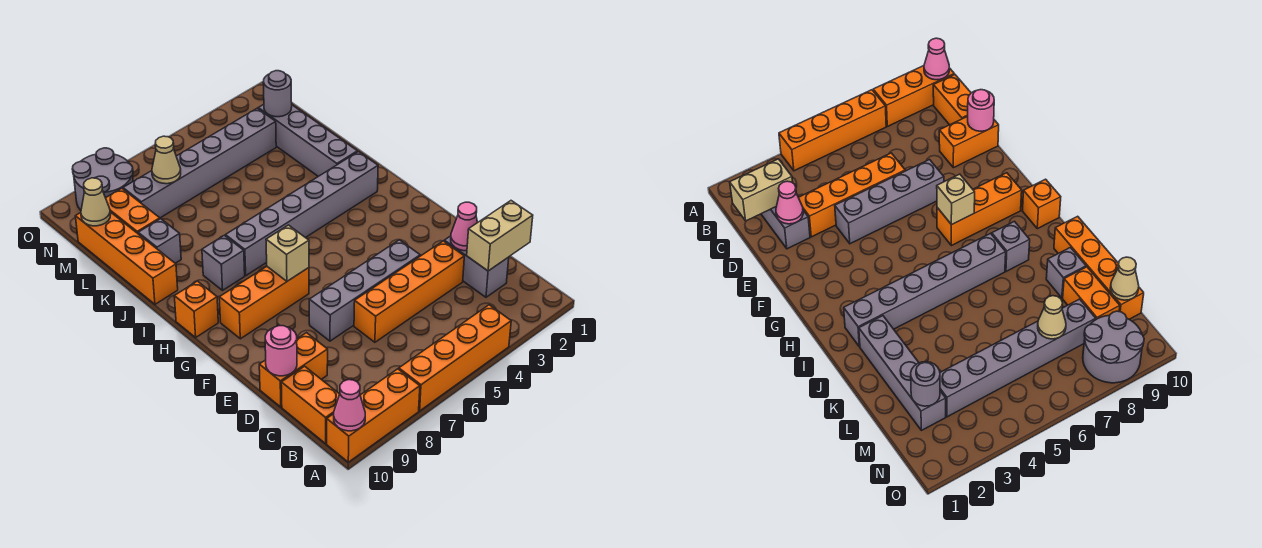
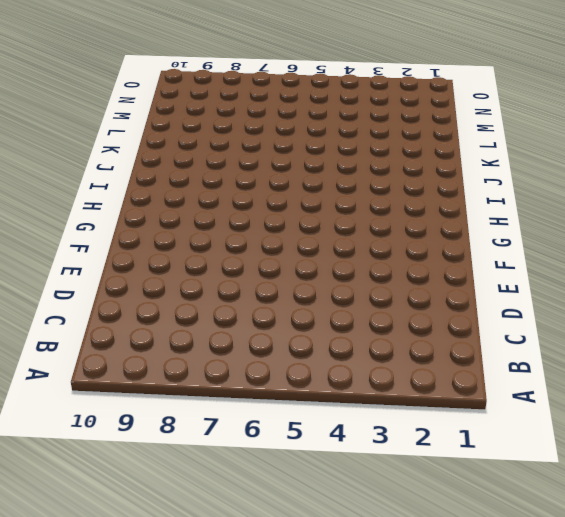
none -> orange 1x4 brick [399,305,511,411]
none -> orange 1x3 brick [327,369,420,462]
none -> orange 1x2 brick [281,366,340,444]

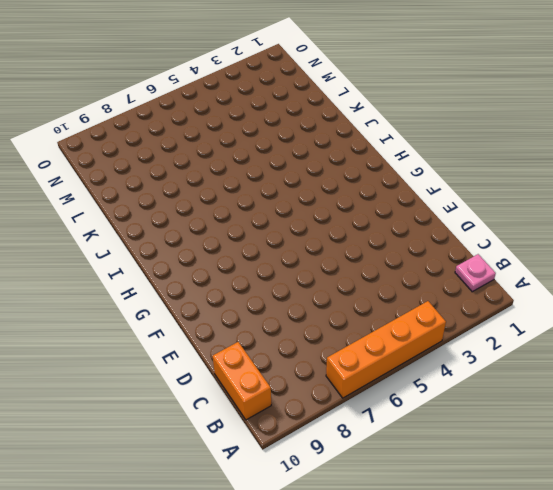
pink 1x1 plate [455,254,496,292] -> none
none -> orange 1x3 brick [327,369,420,462]
none -> grey 1x2 brick [444,236,509,297]
none -> orange 1x4 brick [354,241,464,342]

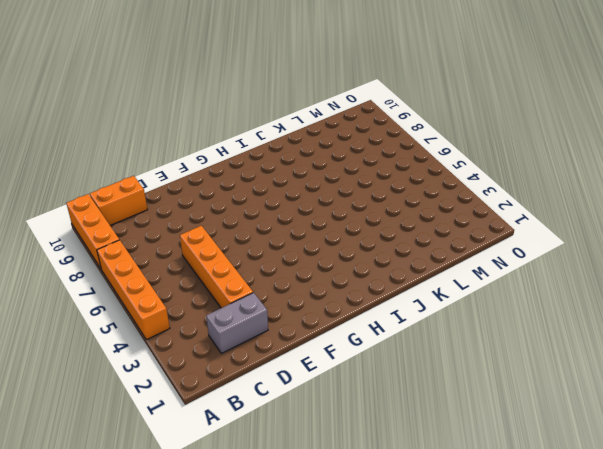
none -> orange 1x2 brick [259,333,328,407]
none -> grey 1x4 brick [309,240,420,341]
none -> orange 1x3 brick [219,266,309,339]

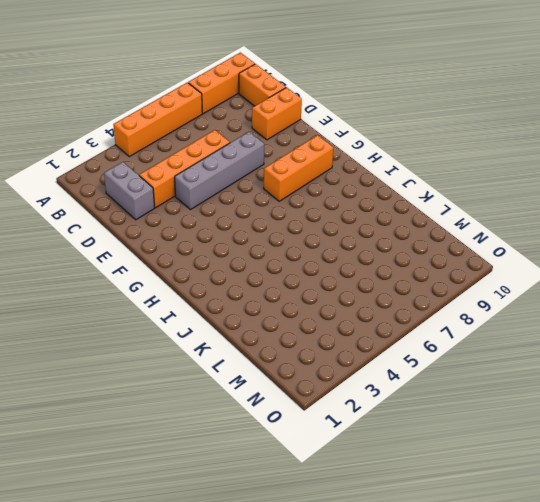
none -> orange 1x1 brick [174,281,218,337]
none -> grey 1x6 brick [225,152,378,275]
none -> grey 1x1 brick [202,235,245,290]

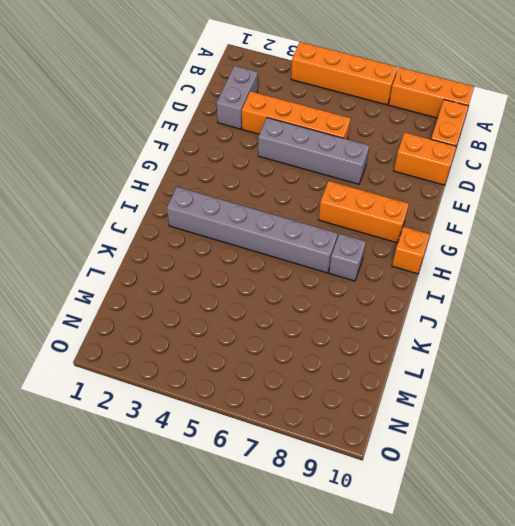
none -> grey 1x4 brick [258,104,358,176]
none -> orange 1x4 brick [75,212,178,304]
none -> grey 1x1 brick [138,219,181,263]

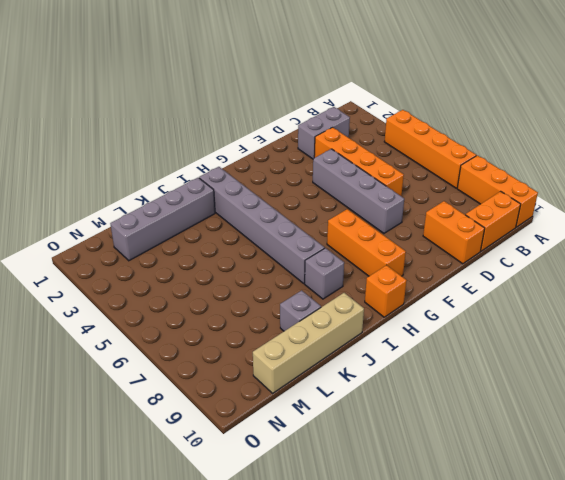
tan 1x4 brick [253,293,364,393] -> orange 1x4 brick [75,212,178,304]
none -> orange 1x2 brick [106,188,160,233]
none -> grey 1x6 brick [123,108,276,218]
none -> grey 2x2 round brick [72,148,133,210]

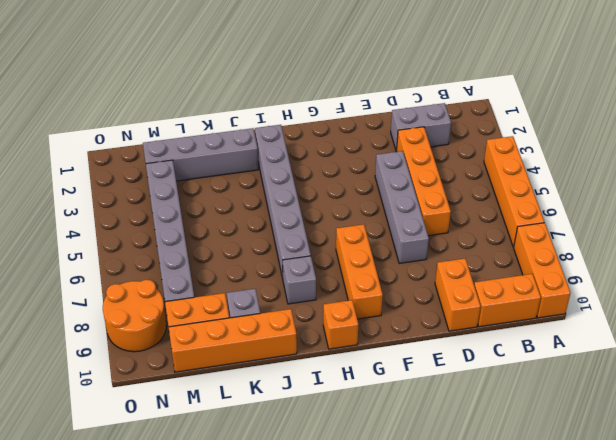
orange 2x2 round brick [103,280,166,352] -> grey 2x2 round brick [72,148,133,210]
none -> pink 1x1 cone [334,380,365,431]
none -> tan 1x2 brick [467,201,533,271]
none -> pink 1x1 cone [451,202,478,251]

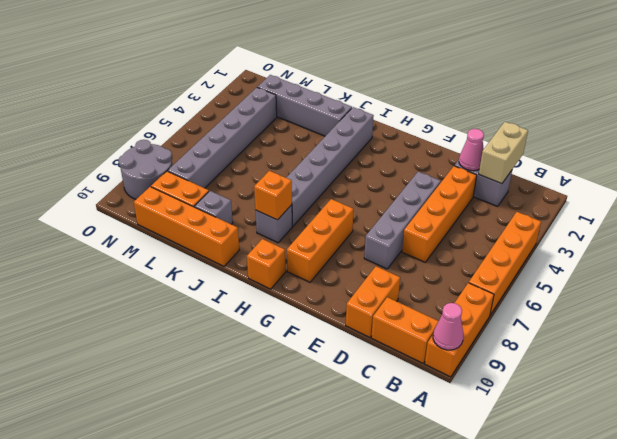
orange 1x1 brick [254,171,292,220] -> none
none -> pink 1x1 round brick [265,326,297,376]
none -> tan 1x1 brick [266,225,309,281]
none -> grey 1x1 round brick [263,71,292,117]

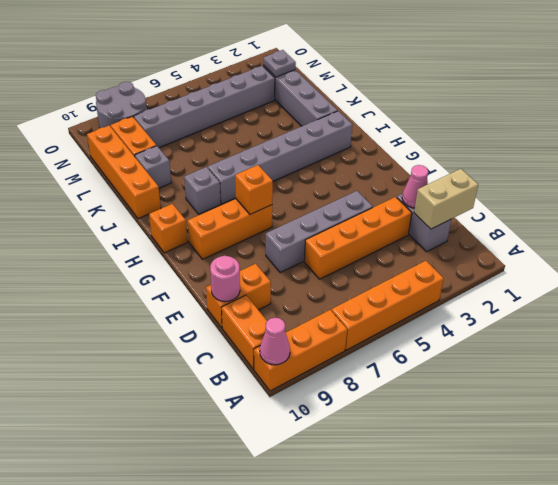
orange 1x1 brick [235,165,273,214] -> tan 1x1 brick [266,225,309,281]
grey 1x1 plate [263,50,296,77] -> grey 1x1 round brick [263,71,292,117]
none -> tan 1x1 cone [152,136,181,184]
none -> tan 1x1 cone [81,178,111,226]

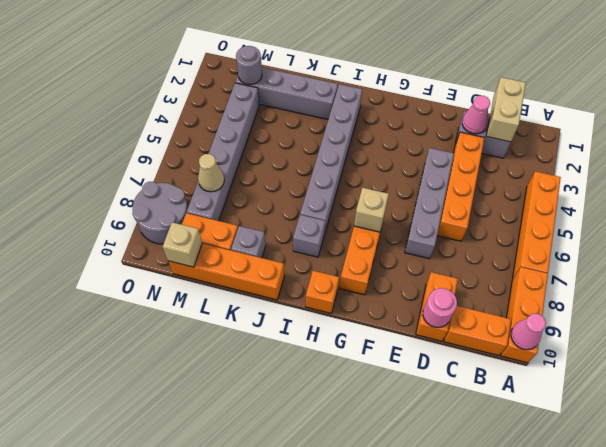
tan 1x1 brick [163,222,202,267] -> tan 1x1 cone [81,178,111,226]

